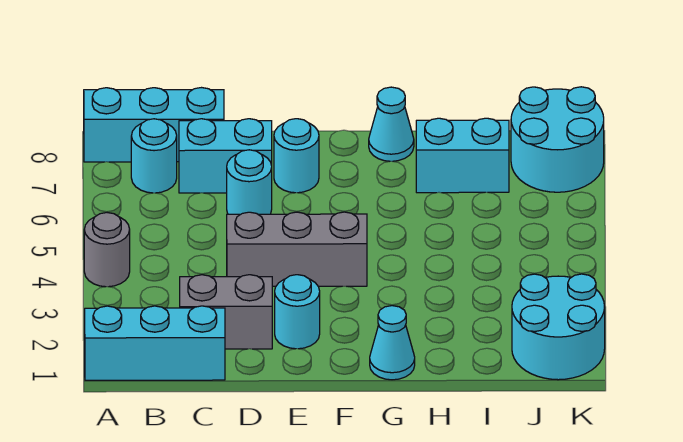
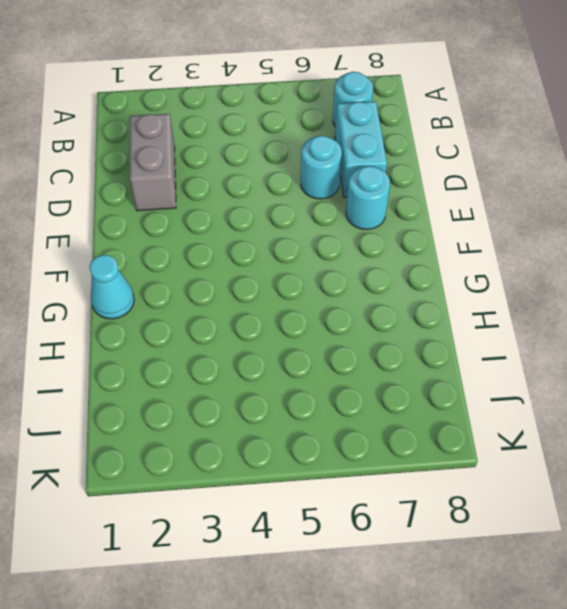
none -> cyan 1x3 brick [85,306,225,380]
none -> grey 1x1 round brick [84,213,130,287]
none -> cyan 1x3 brick [84,88,224,162]

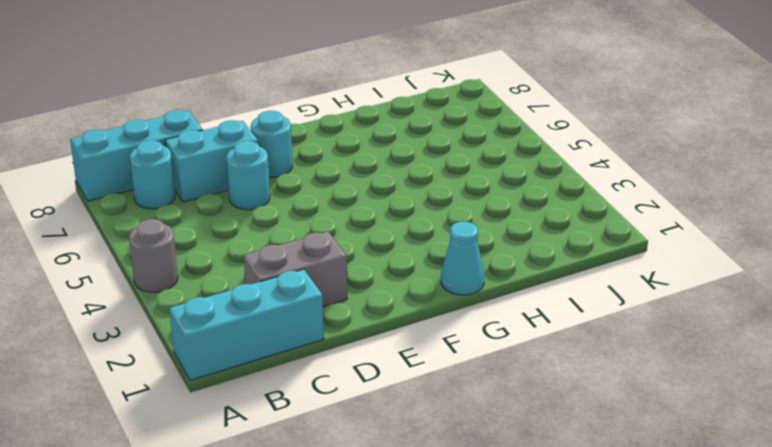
none -> grey 1x3 brick [227,212,367,286]
none -> cyan 1x1 round brick [275,275,320,349]
none -> cyan 1x1 cone [369,87,414,161]

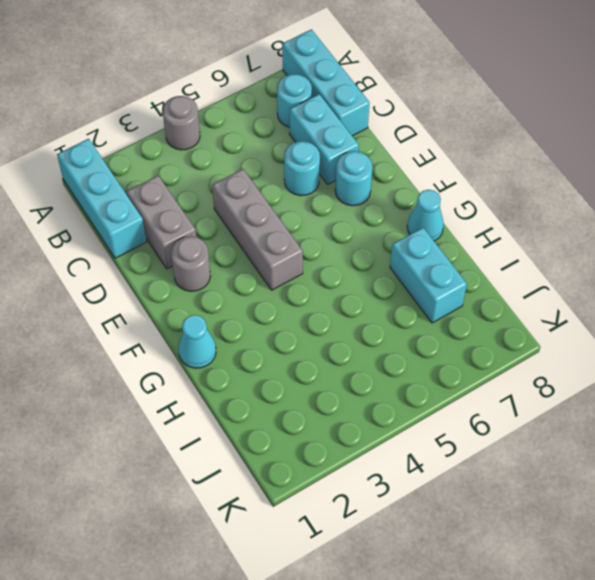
grey 1x1 round brick [171,236,211,291] -> cyan 1x1 round brick [275,275,320,349]
none -> cyan 2x2 round brick [512,274,605,380]
none -> cyan 2x2 round brick [511,87,604,192]

